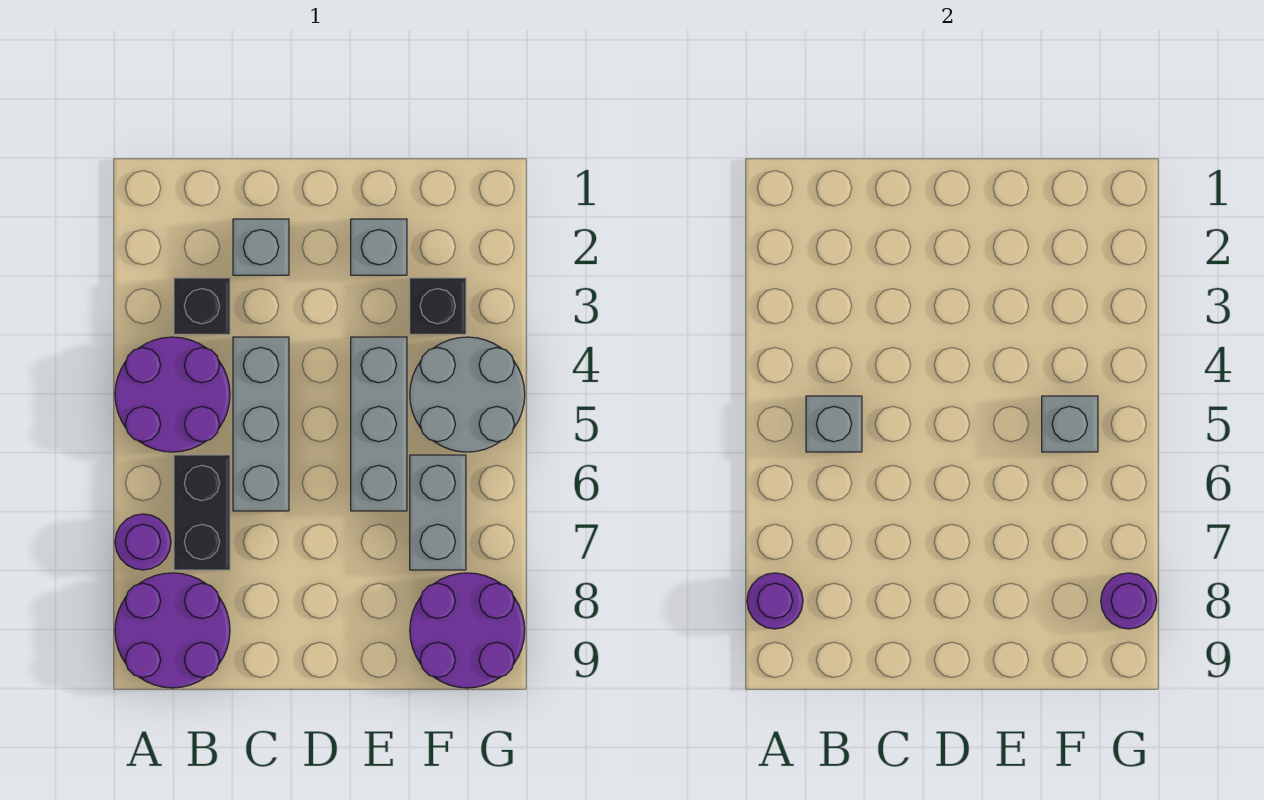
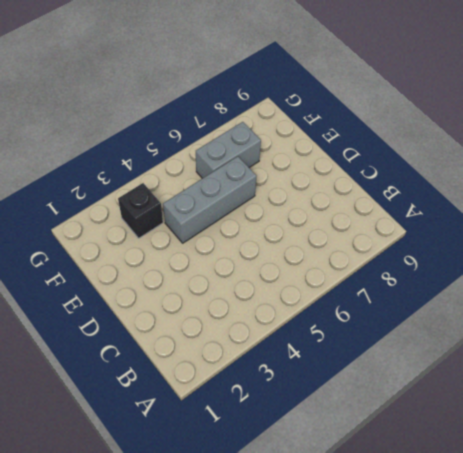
none -> purple 2x2 round brick [115,337,230,452]
none -> purple 1x1 round brick [115,514,171,570]
none -> purple 2x2 round brick [115,573,230,688]

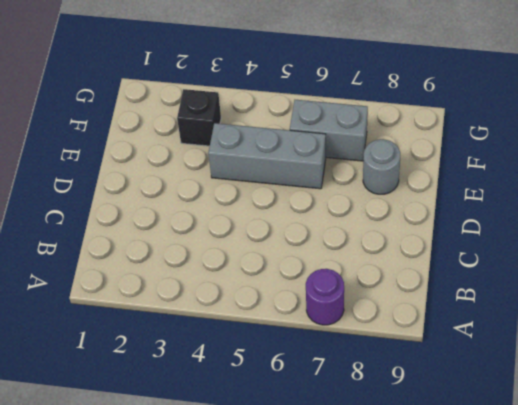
grey 1x1 round brick [363,139,400,194] -> none
none -> purple 2x2 round brick [115,337,230,452]
none -> purple 2x2 round brick [115,573,230,688]
none -> black 1x1 brick [174,278,230,334]

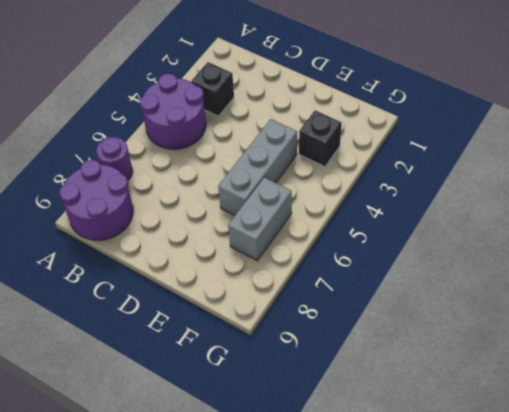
none -> black 1x2 brick [174,455,230,570]
none -> grey 1x1 brick [233,219,289,275]
none -> grey 1x3 brick [233,337,289,511]

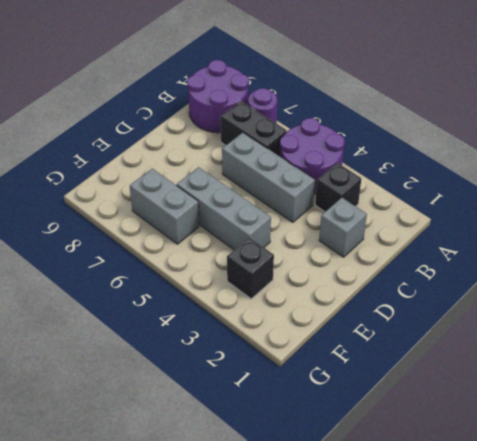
none -> grey 1x1 brick [351,219,407,275]
none -> grey 2x2 round brick [410,337,525,452]
none -> purple 2x2 round brick [410,573,525,688]

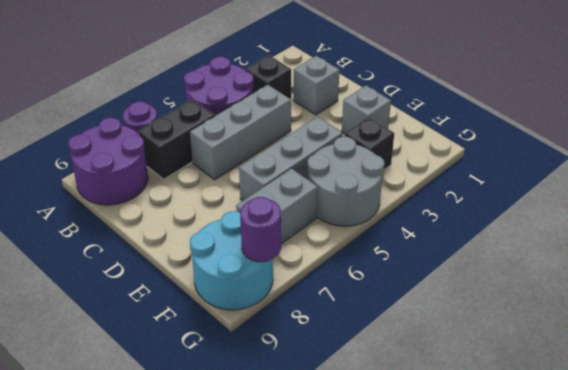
cyan 2x2 round brick [190,211,273,310] -> purple 2x2 round brick [410,573,525,688]
none -> purple 1x1 round brick [747,573,803,629]
none -> grey 1x1 brick [806,396,862,452]
none -> grey 1x1 brick [1042,396,1098,452]

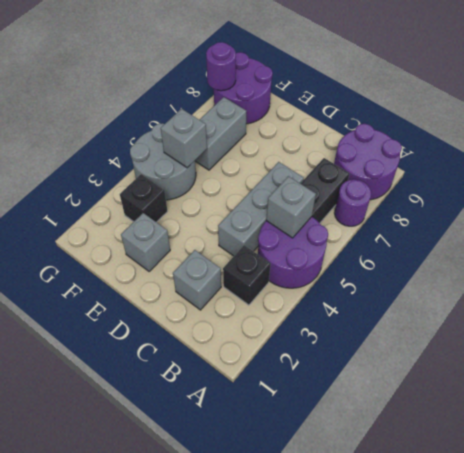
none -> grey 1x3 brick [351,337,407,511]
none -> purple 1x1 round brick [747,573,803,629]

